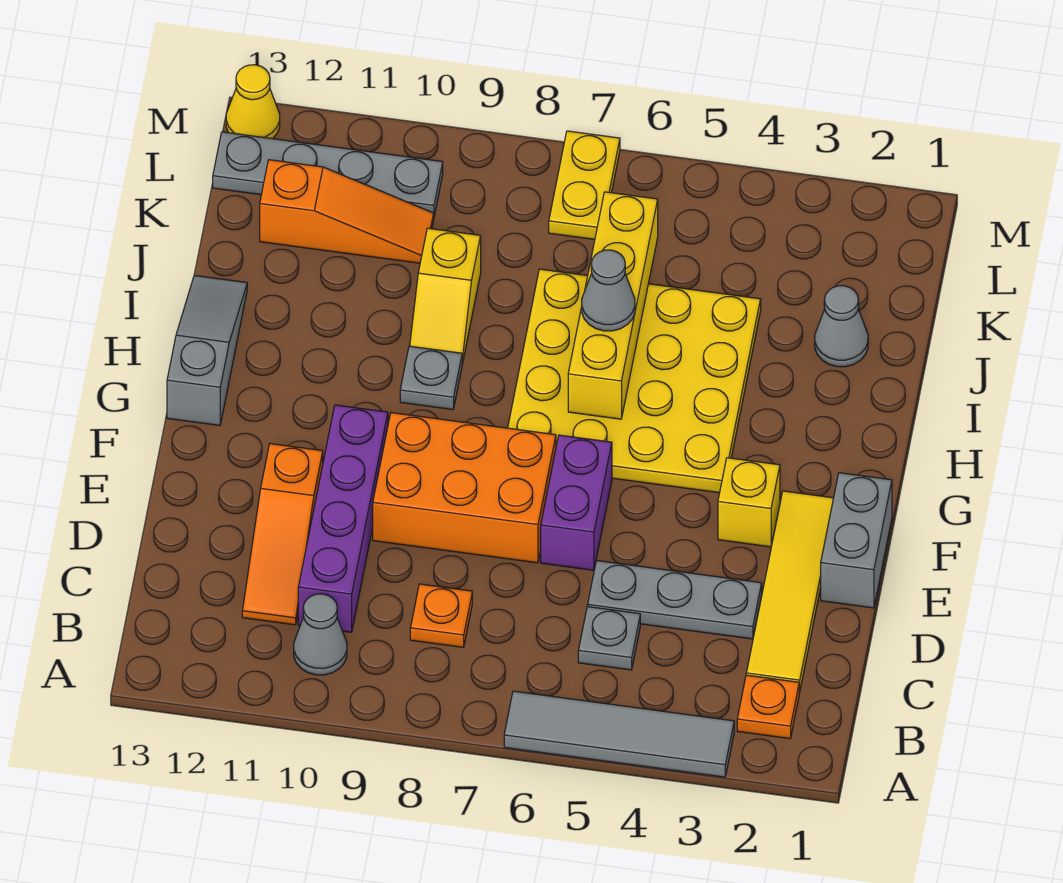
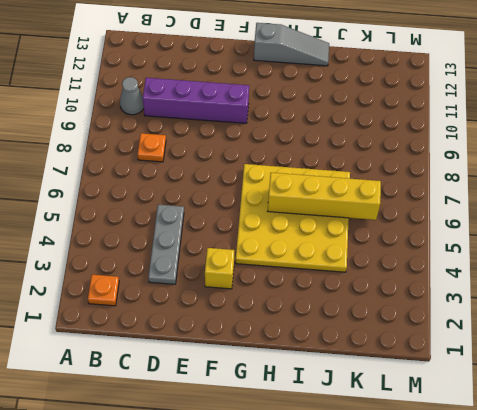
none -> grey 1x4 tile [504,691,734,777]
none -> yellow 1x4 tile [746,491,833,692]
none -> grey 1x1 plate [578,607,640,670]

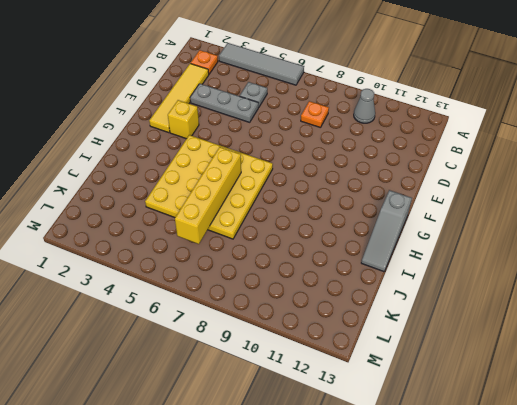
none -> purple 1x4 brick [298,405,388,632]
none -> orange 1x3 slope [242,444,323,625]
none -> grey 1x2 brick [821,473,892,608]

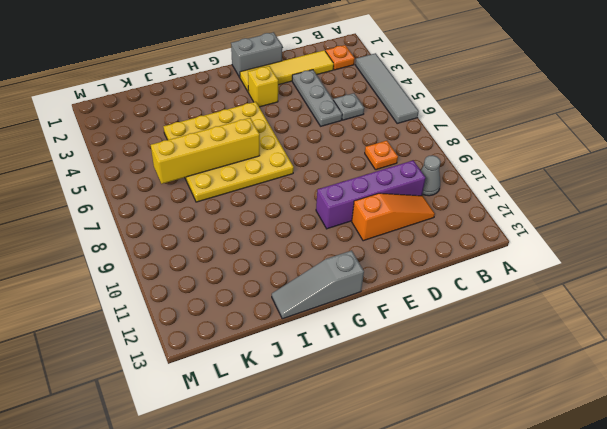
none -> purple 1x2 brick [541,435,612,570]
none -> orange 2x3 brick [373,413,556,563]
none -> grey 1x1 plate [400,346,462,410]

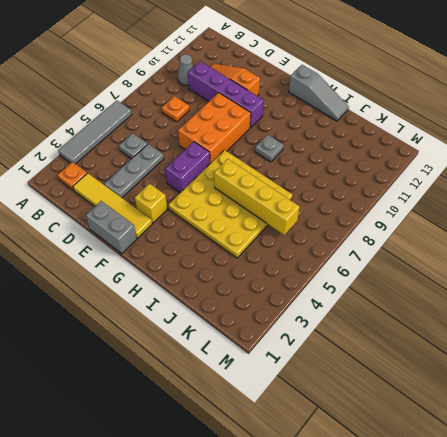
purple 1x2 brick [165,142,210,193] -> purple 1x2 brick turned to [541,435,612,570]
none -> yellow 1x2 slope [410,228,481,363]
none -> grey 1x1 cone [815,286,868,367]
none -> orange 1x3 slope [260,160,434,263]

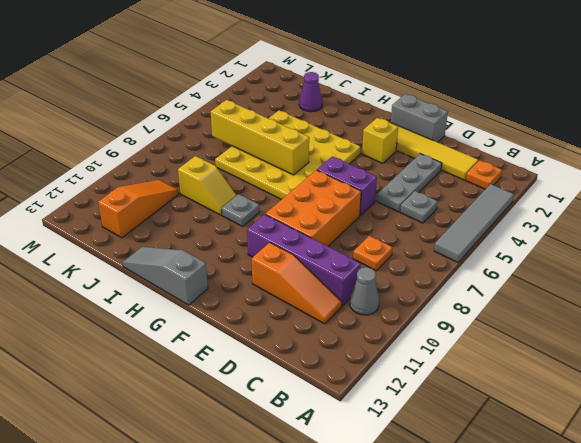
purple 1x1 cone [299,72,322,112] -> grey 1x1 cone [815,286,868,367]
none -> yellow 1x2 plate [549,131,620,239]
none -> grey 1x4 plate [213,132,443,216]
none -> yellow 1x1 cone [226,65,280,139]

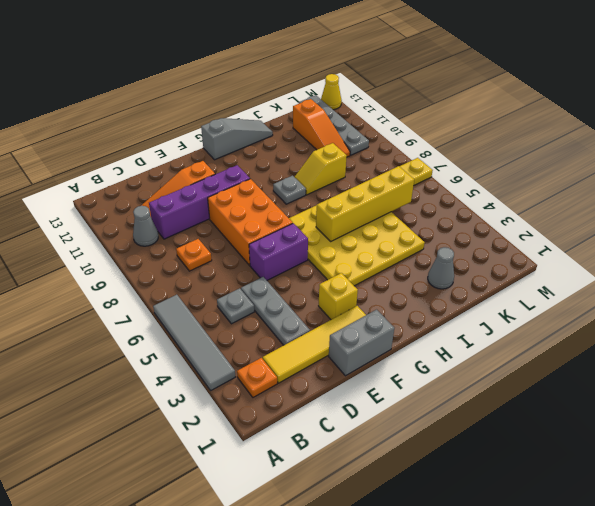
none -> grey 1x1 cone [582,250,635,331]

